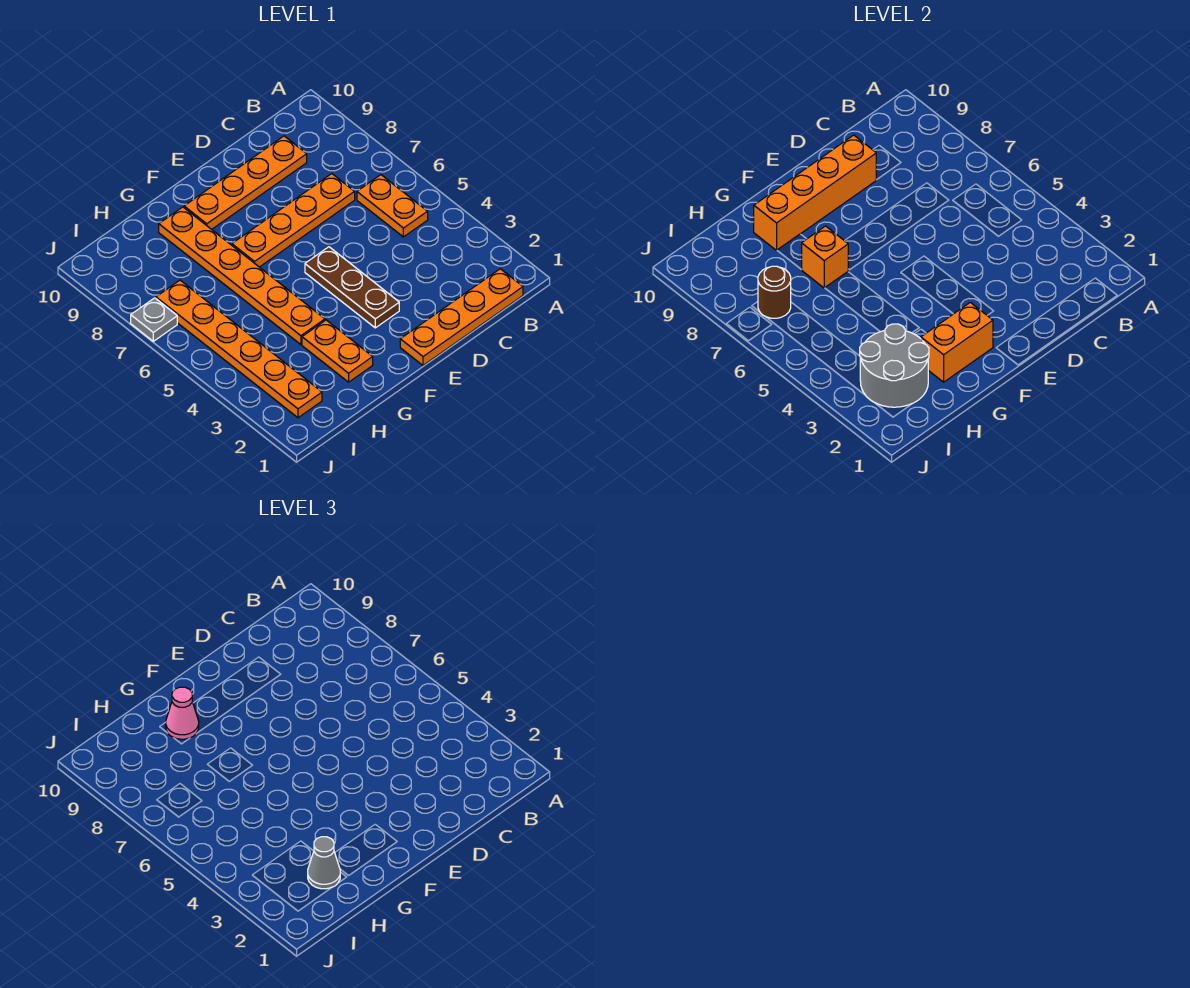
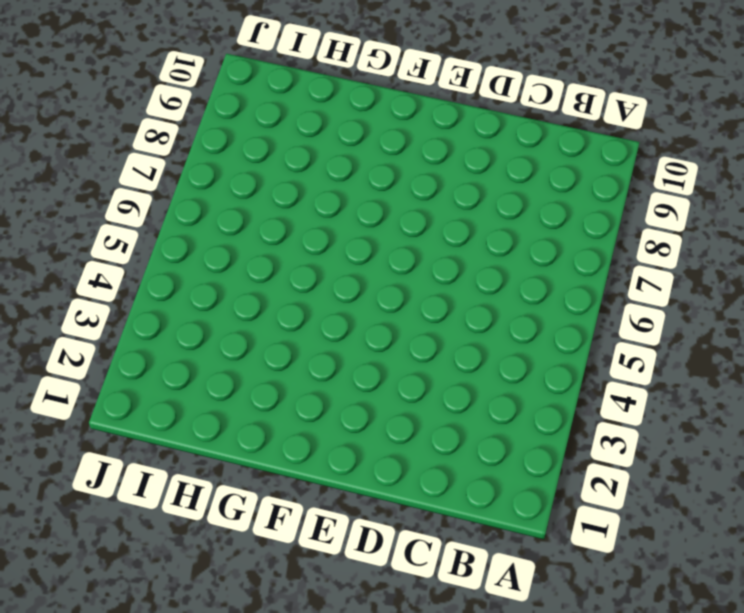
none -> orange 1x4 plate [400,269,523,365]
none -> orange 1x2 plate [357,175,428,237]
none -> orange 1x4 plate [232,174,355,267]

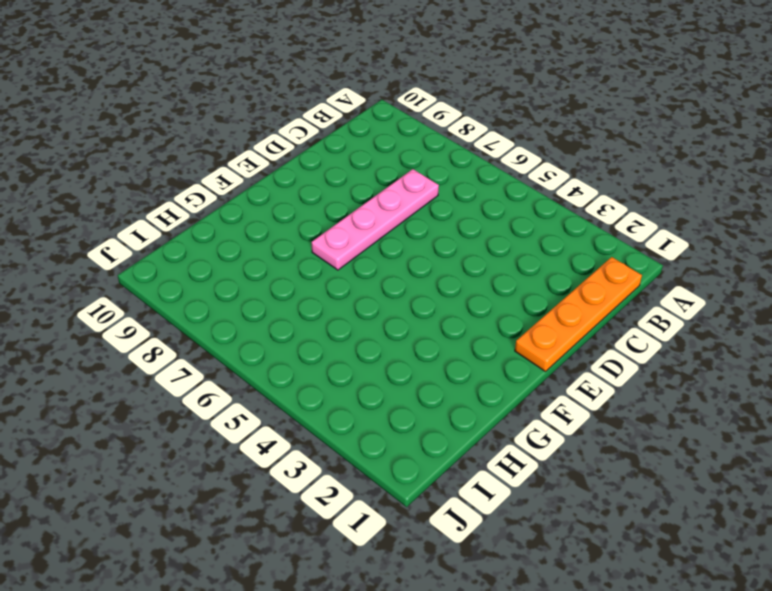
pink 1x4 plate [312,169,439,270] -> orange 1x4 plate [232,174,355,267]
none -> orange 1x2 plate [357,175,428,237]
none -> orange 1x4 plate [184,136,307,229]
none -> brown 1x3 plate [305,247,399,328]

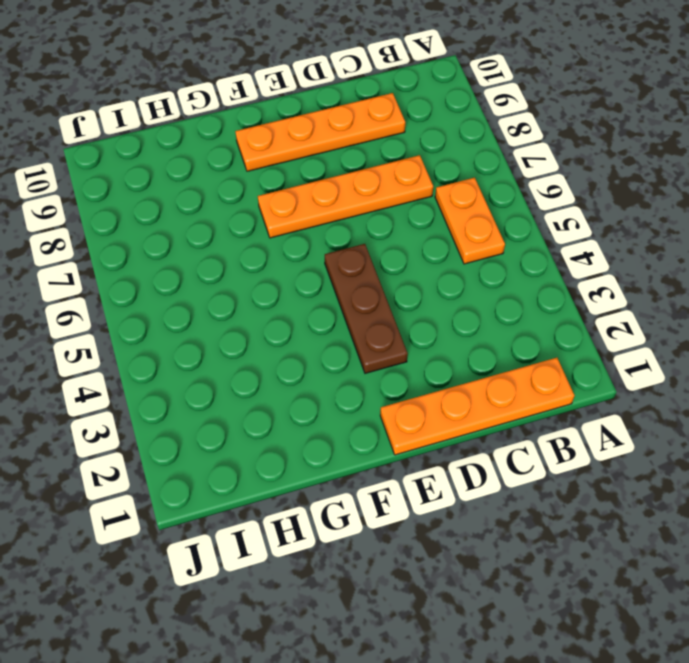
none -> orange 1x2 plate [302,320,373,382]
none -> orange 1x6 plate [159,207,325,345]
none -> orange 1x6 plate [156,280,322,418]

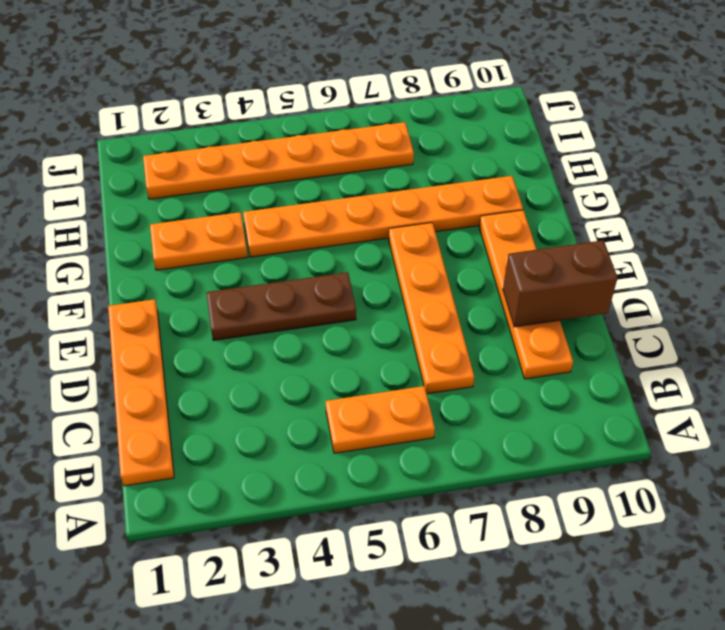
brown 1x2 brick [503,240,618,327] -> orange 1x4 brick [754,135,876,250]
none -> grey 1x1 plate [131,298,177,341]
none -> orange 1x2 brick [921,302,993,382]
none -> orange 1x1 brick [802,226,848,288]

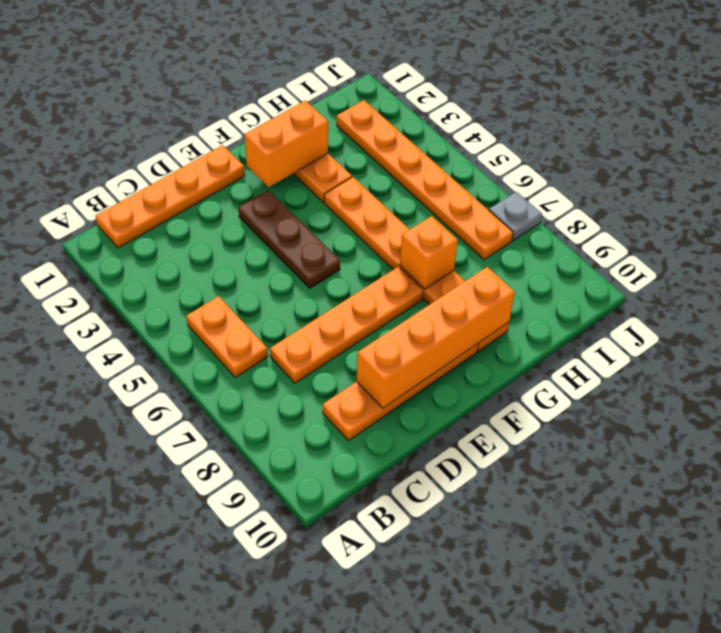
none -> grey 2x2 round brick [860,324,929,407]
none -> brown 1x1 round brick [758,266,791,318]
none -> pink 1x1 cone [166,687,199,739]

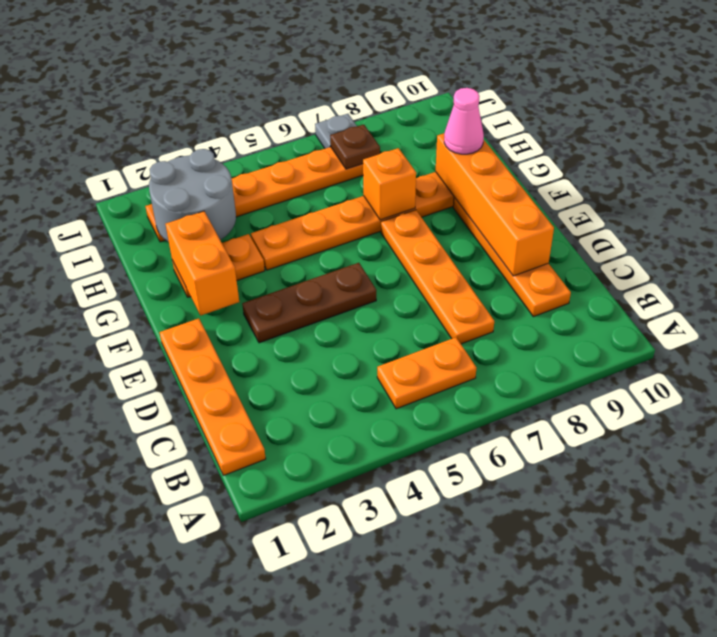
brown 1x1 plate [330,124,380,169] -> brown 1x1 round brick [758,266,791,318]
none -> grey 1x1 cone [308,837,340,889]

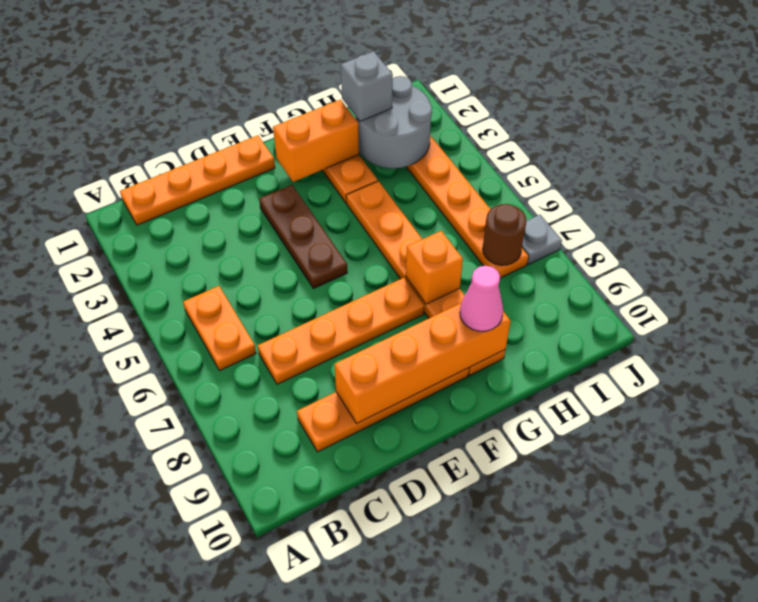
grey 1x1 brick [341,51,393,121] -> grey 1x1 cone [308,837,340,889]

